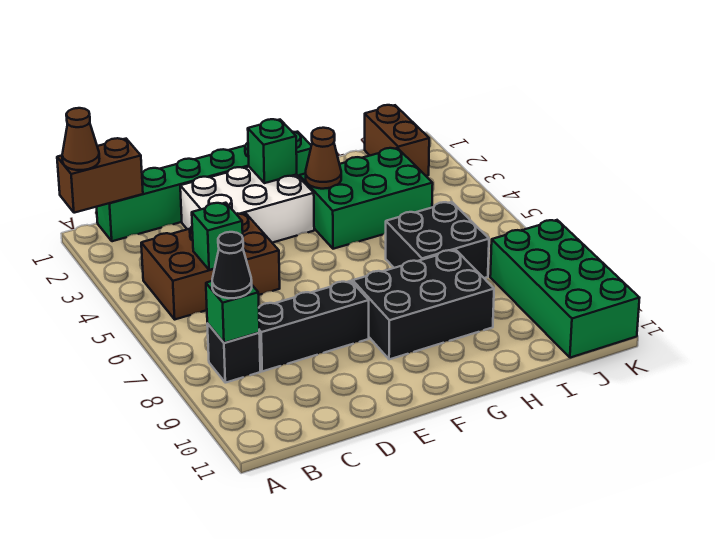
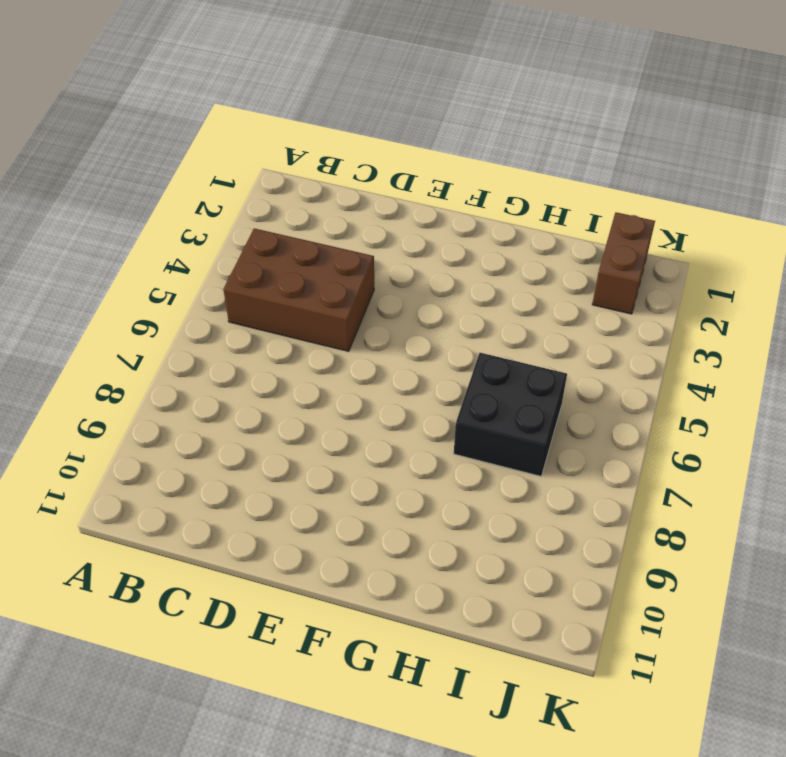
none -> green 1x6 brick [97,132,311,241]
none -> black 1x1 brick [207,323,260,383]
none -> black 1x3 brick [259,281,369,371]

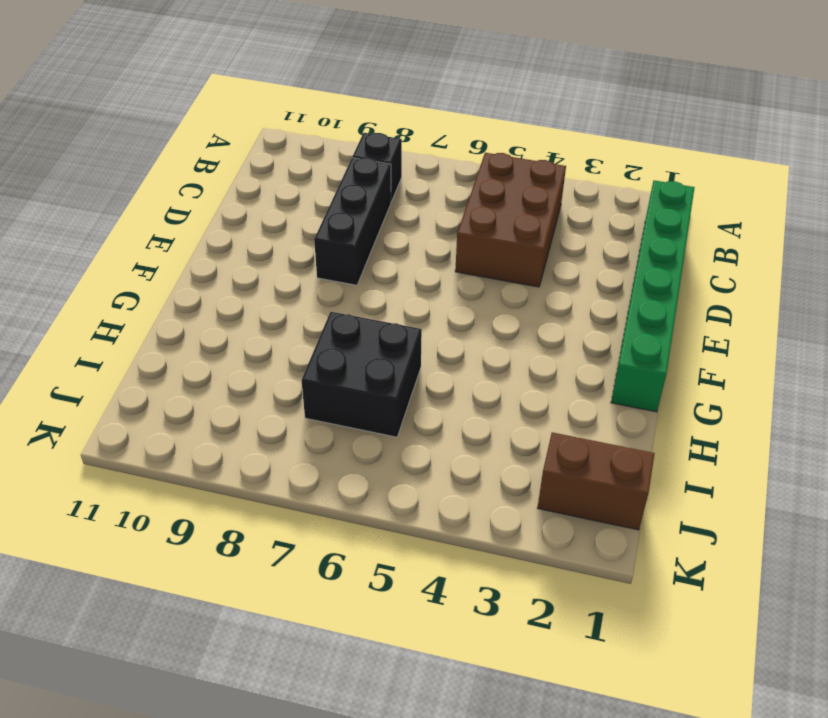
none -> white 2x3 brick [180,167,314,242]
none -> black 2x3 brick [353,250,494,359]
none -> green 2x3 brick [299,148,433,249]

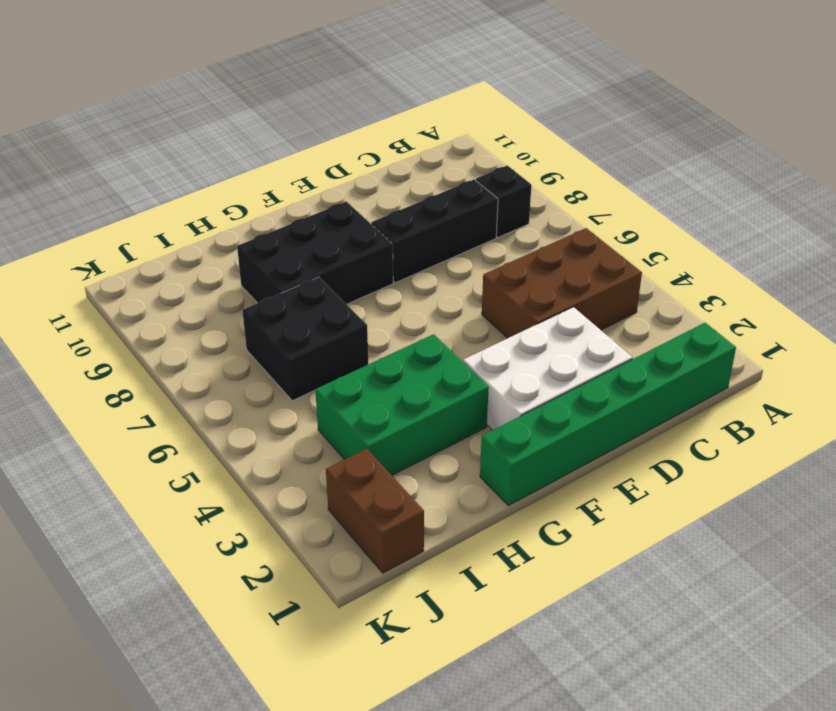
none -> green 2x4 brick [490,220,639,358]
none -> brown 1x2 brick [57,138,143,213]
none -> green 1x1 brick [206,281,259,343]

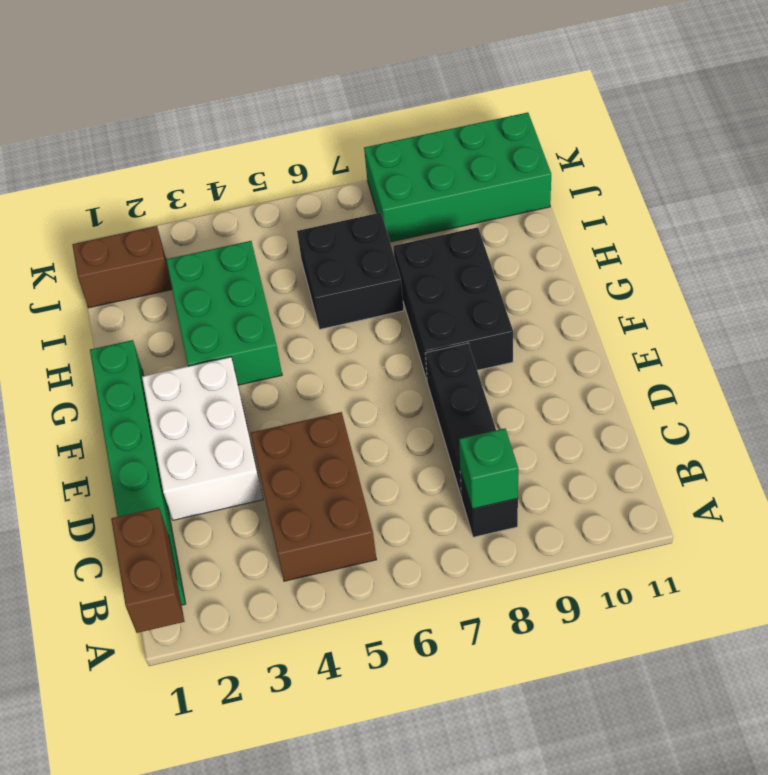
none -> green 1x1 brick [192,203,243,270]
none -> green 1x1 brick [248,119,297,183]
none -> brown 1x1 cone [306,128,341,189]

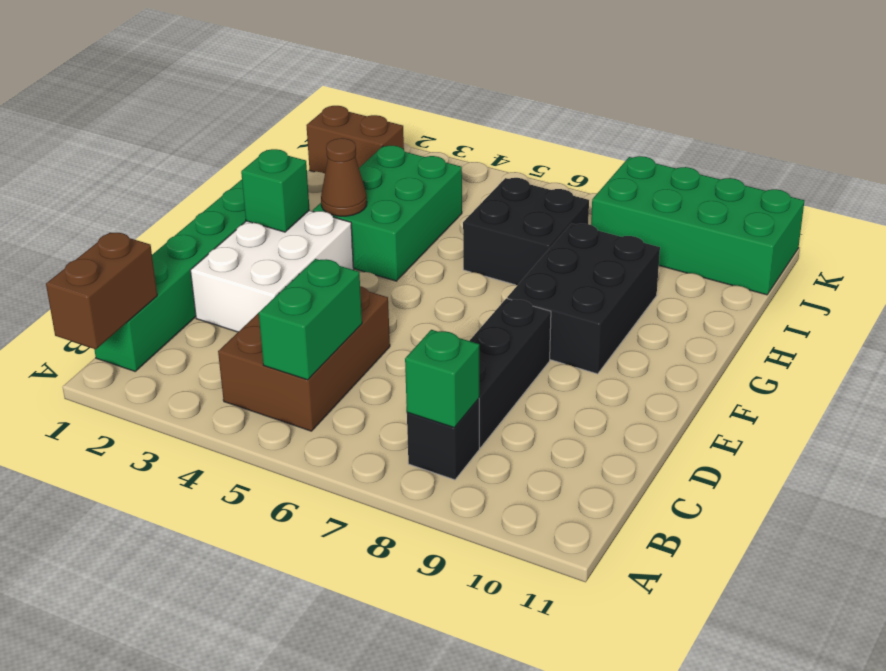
green 1x2 brick [259,259,362,380] -> green 1x1 brick [192,203,243,270]
none -> brown 1x1 cone [62,108,99,170]
none -> black 1x1 cone [212,232,252,298]

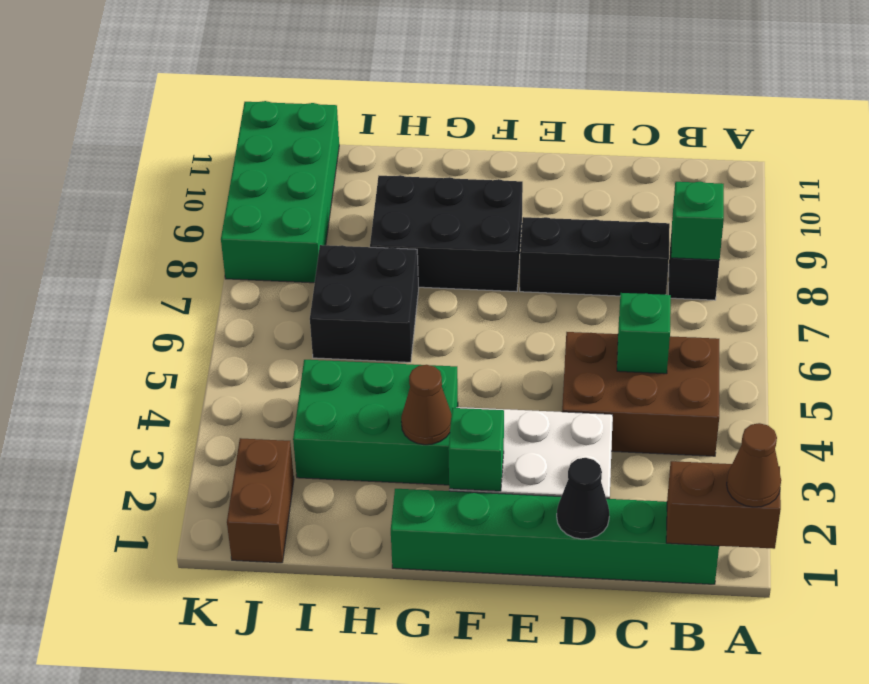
black 1x1 cone [557,458,609,539] -> black 1x1 cone moved to [212,232,252,298]

